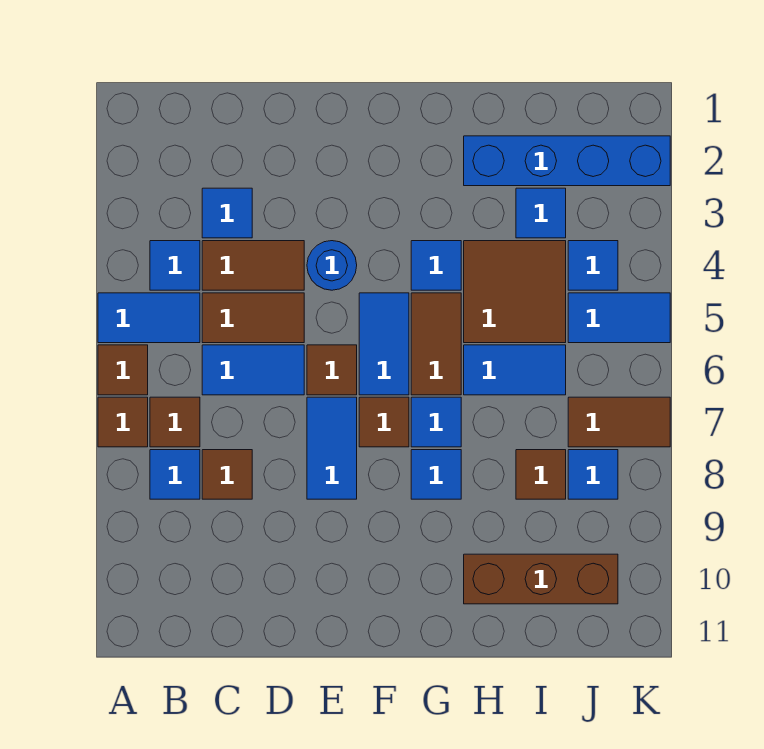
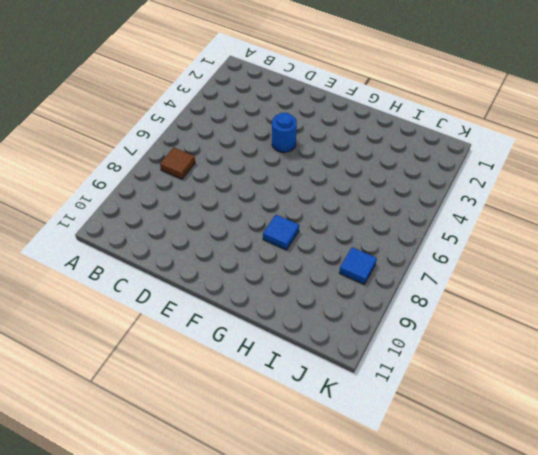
none -> blue 1x2 tile [98,293,200,343]
none -> brown 1x1 tile [98,345,148,395]
none -> brown 1x1 tile [98,397,148,447]
none -> blue 1x1 tile [150,241,200,290]

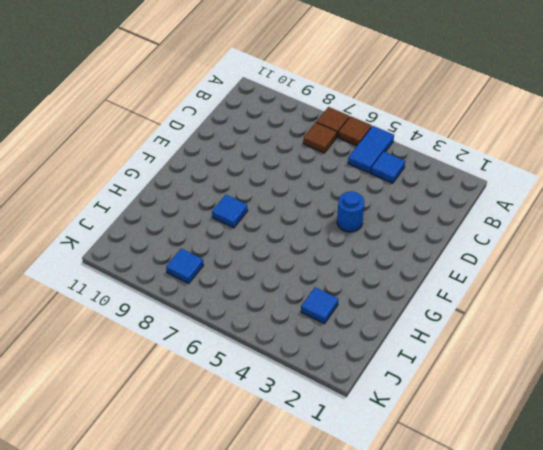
none -> blue 1x1 tile [150,450,200,499]
none -> blue 1x1 tile [202,188,252,238]
none -> brown 1x2 tile [202,241,304,290]
none -> brown 1x2 tile [202,293,304,343]

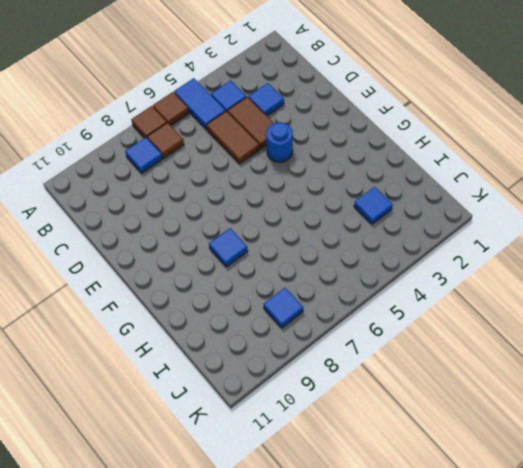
none -> blue 1x2 tile [202,345,304,395]
none -> brown 1x1 tile [202,450,252,499]
none -> brown 1x1 tile [307,345,357,395]
none -> blue 1x2 tile [307,397,357,499]

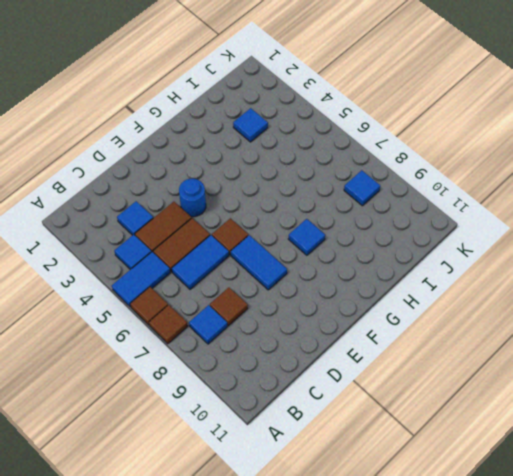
none -> brown 1x1 tile [150,397,200,447]
none -> blue 1x2 tile [359,293,409,395]
none -> brown 1x1 tile [359,397,409,447]
none -> blue 1x1 tile [411,241,461,290]

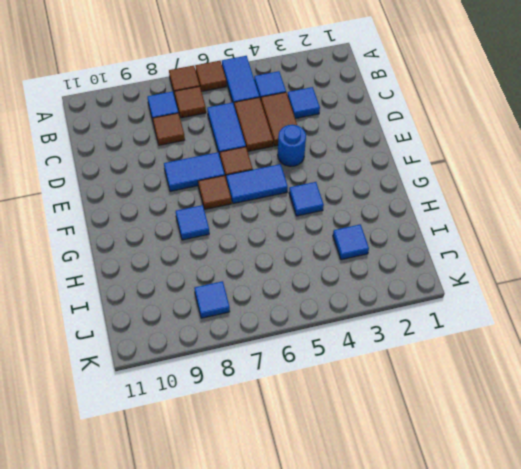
none -> brown 1x2 tile [411,293,461,395]
none -> blue 1x1 tile [411,397,461,447]
none -> blue 1x4 brick [464,136,670,186]
none -> brown 2x2 tile [464,241,566,343]

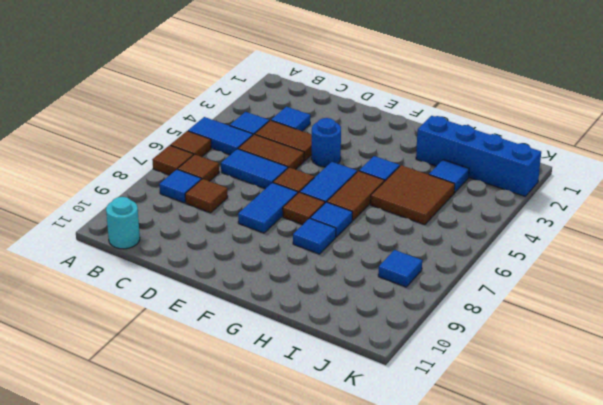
cyan 1x1 round brick [106,197,140,249] -> none
none -> blue 1x2 tile [464,345,566,395]
none -> brown 1x3 brick [464,554,618,604]
none -> brown 1x1 tile [516,450,566,499]
none -> blue 1x1 tile [568,241,618,290]

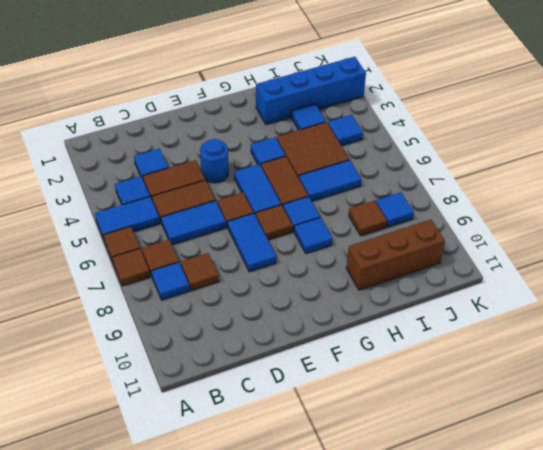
none -> blue 1x2 tile [568,293,670,343]
none -> brown 1x2 tile [568,397,670,447]

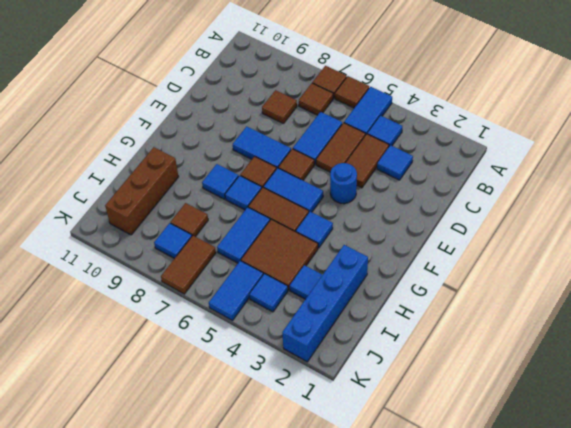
none -> blue 1x1 tile [150,450,200,499]

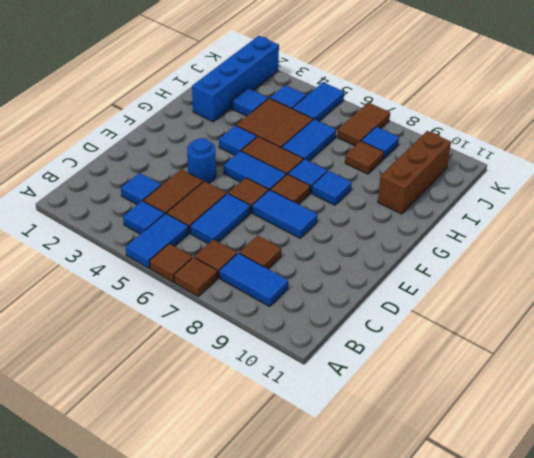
blue 1x2 tile [220,253,288,307] -> blue 1x1 tile [150,450,200,499]

